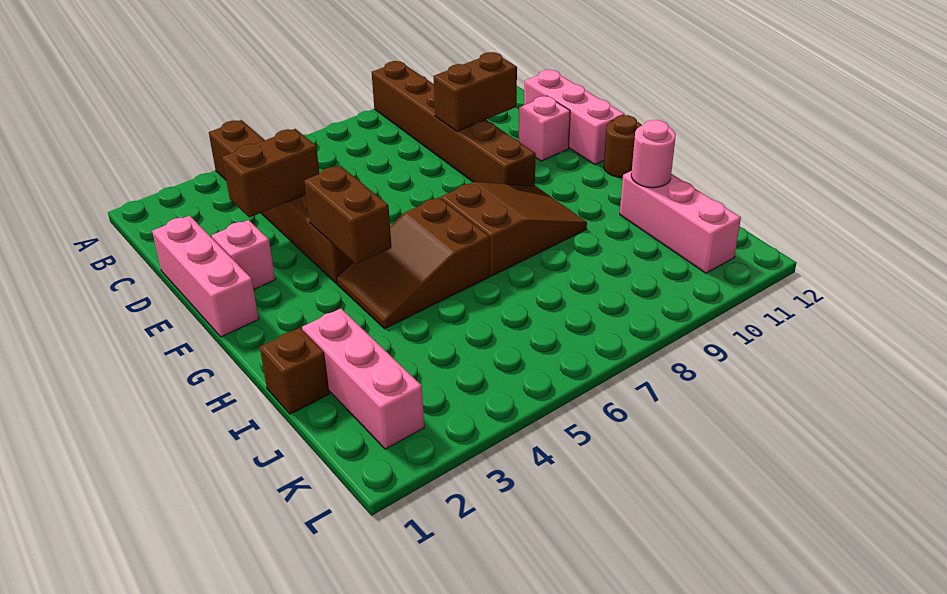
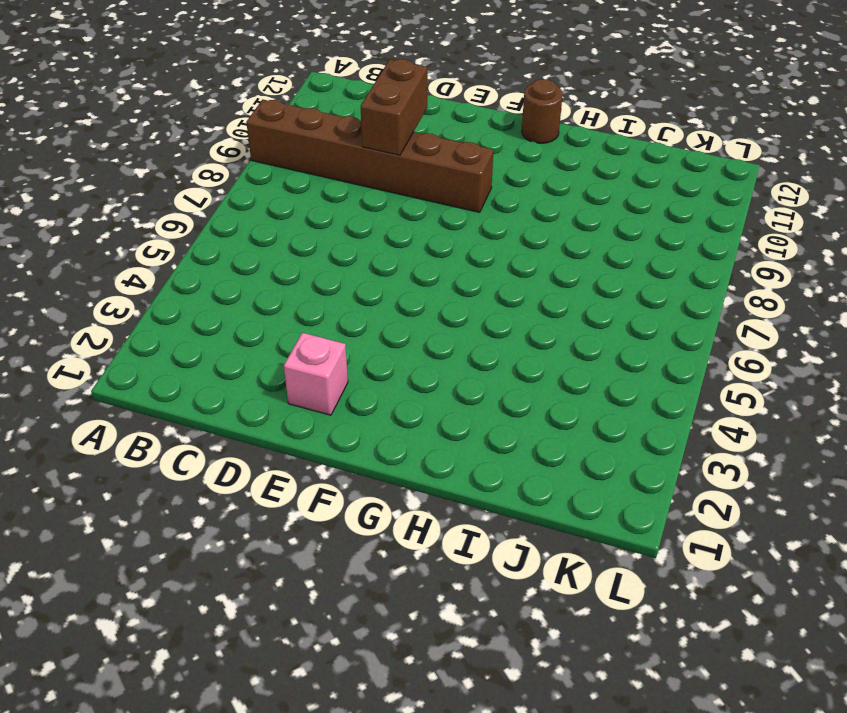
none -> brown 1x6 brick [209,120,353,284]
none -> pink 1x3 brick [152,216,259,337]
none -> pink 1x3 brick [524,70,625,164]

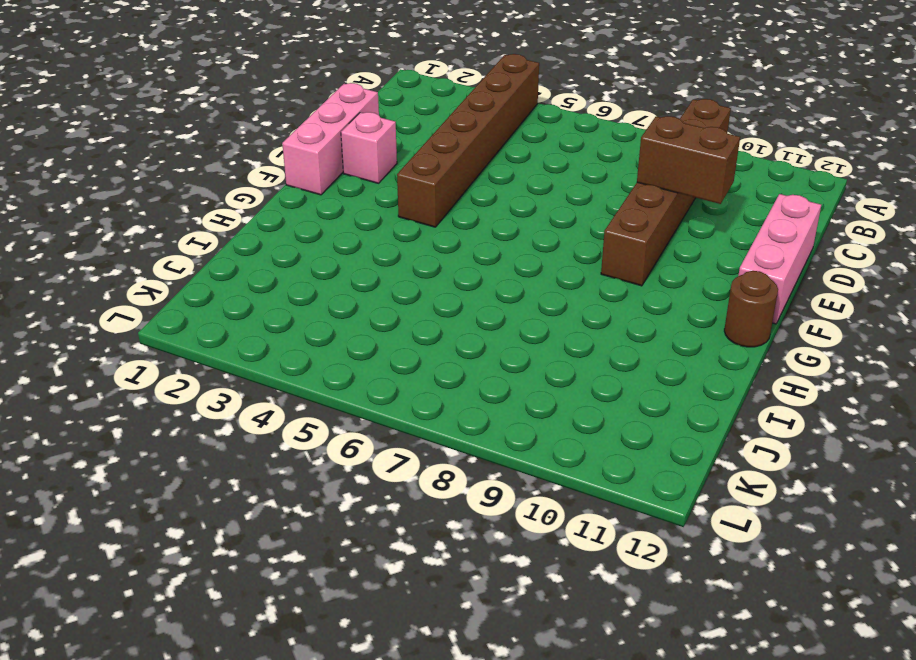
none -> pink 1x1 brick [519,96,570,161]
none -> brown 2x3 slope [337,197,490,329]
none -> brown 2x3 slope [441,182,587,276]

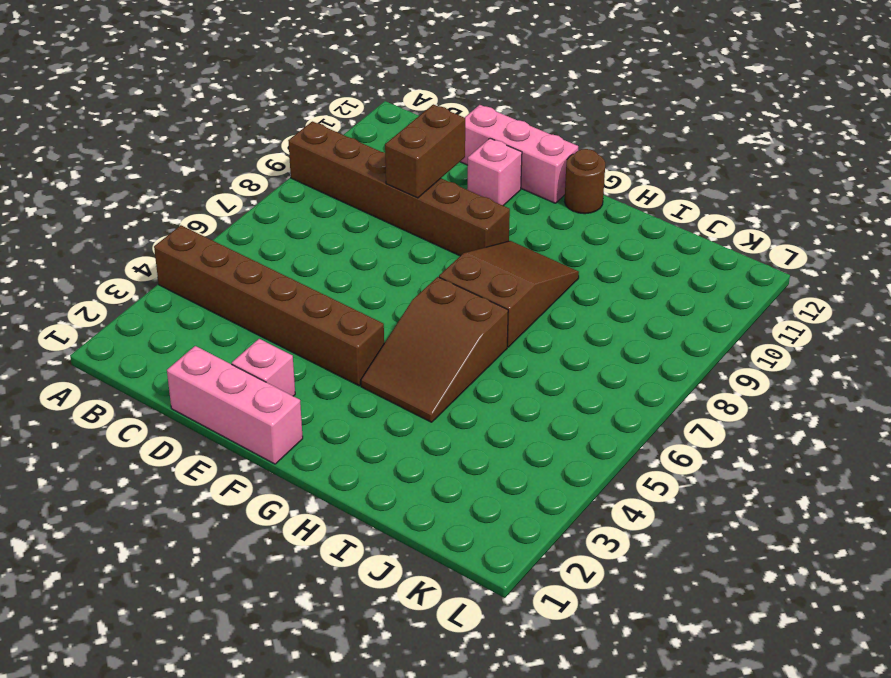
none -> brown 1x1 brick [260,328,330,414]
none -> pink 1x3 brick [302,309,424,449]
none -> pink 1x3 brick [620,171,741,273]

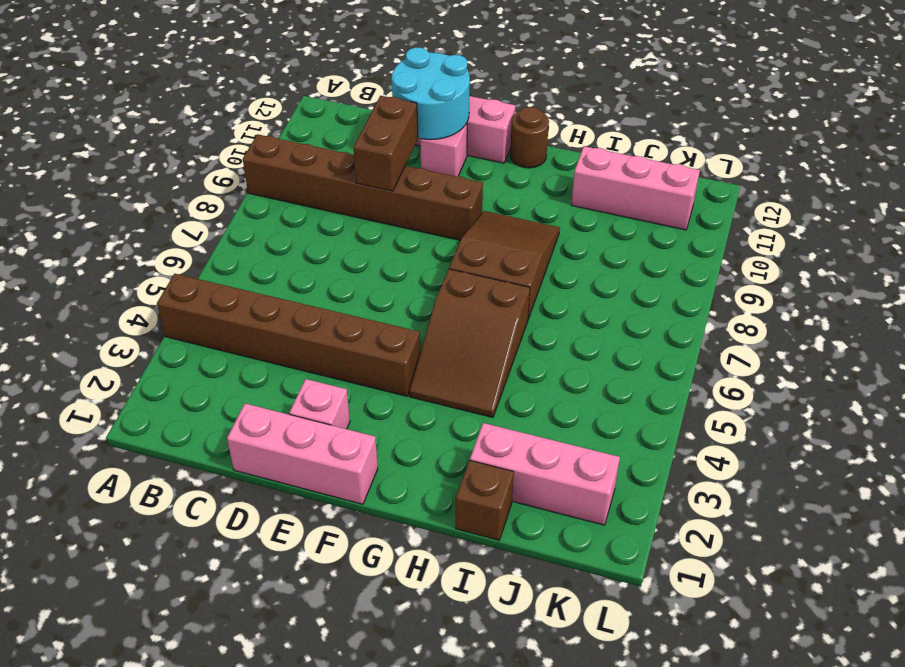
cyan 2x2 round brick [392,47,470,140] -> none
none -> brown 1x2 brick [222,129,320,218]
none -> brown 1x2 brick [304,166,392,264]
none -> pink 1x1 round brick [631,120,676,188]

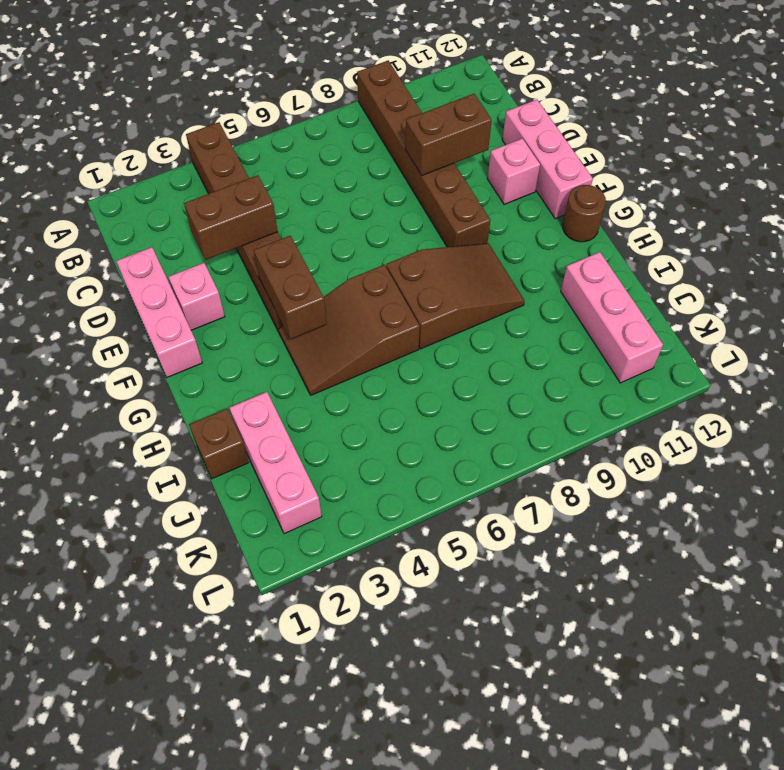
none -> pink 1x1 round brick [631,120,676,188]

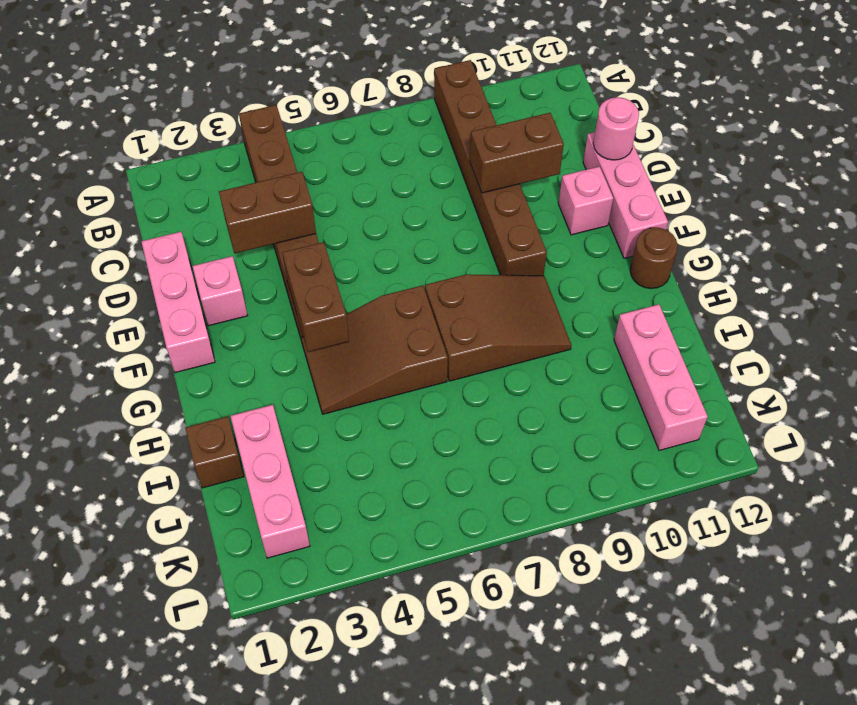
pink 1x1 round brick [593,97,639,160] -> pink 1x1 round brick moved to [631,120,676,188]

